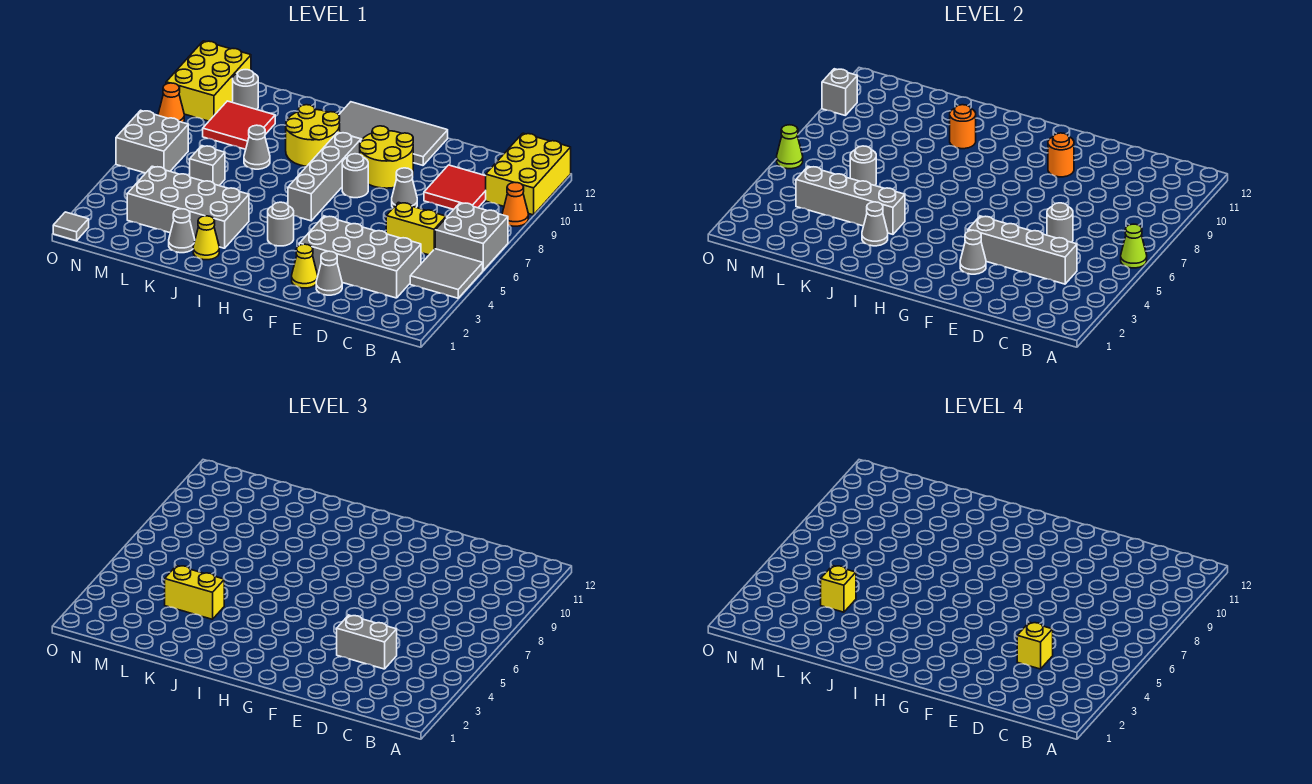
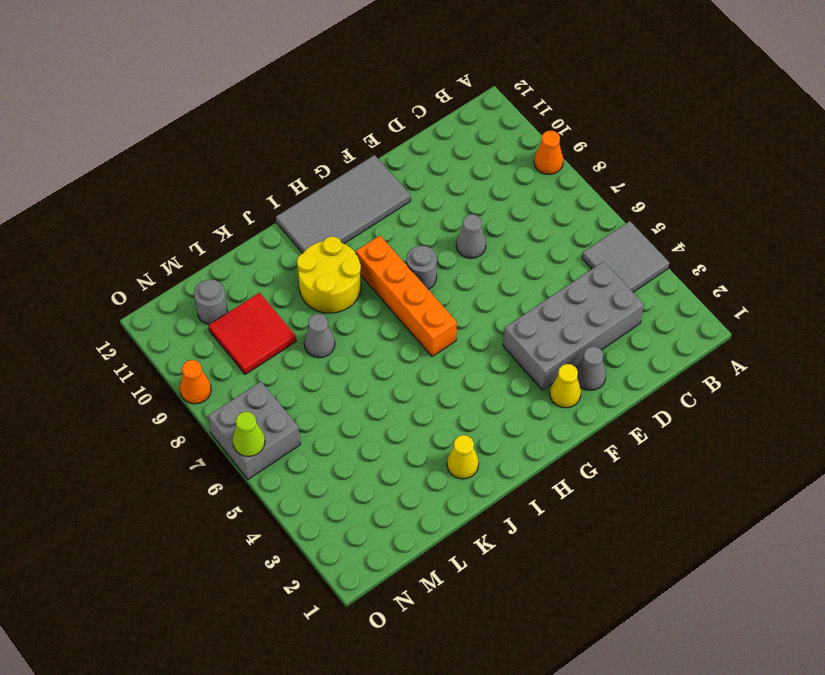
orange 1x4 brick [356,236,457,357] -> grey 1x4 brick [288,132,361,221]
none -> grey 2x2 brick [435,203,508,270]
none -> yellow 2x3 brick [486,133,571,215]
none -> yellow 1x2 brick [386,202,446,255]
none -> red 2x2 tile [424,165,486,209]

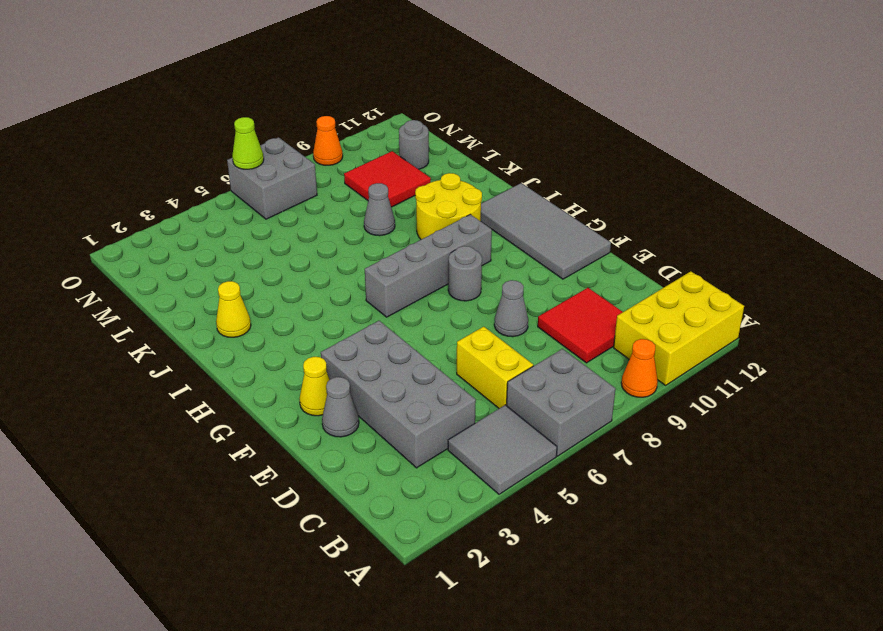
none -> yellow 2x2 round brick [360,126,413,188]
none -> grey 1x1 round brick [268,202,294,246]
none -> grey 2x4 brick [127,166,249,248]
none -> grey 1x1 cone [169,209,195,253]

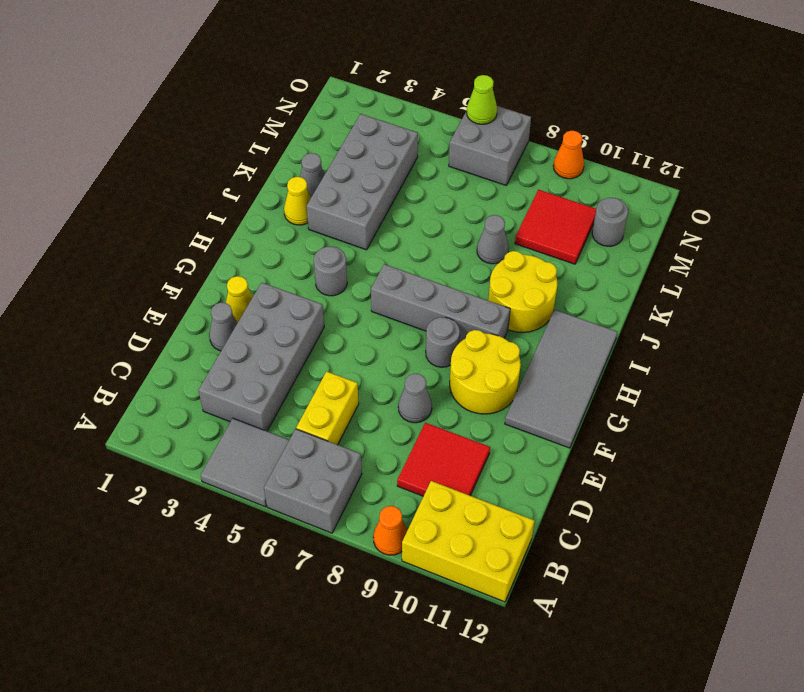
none -> grey 1x1 brick [190,146,225,185]
none -> yellow 2x3 brick [166,41,251,121]
none -> grey 1x1 tile [53,212,89,241]
none -> lime 1x1 cone [1121,224,1147,268]

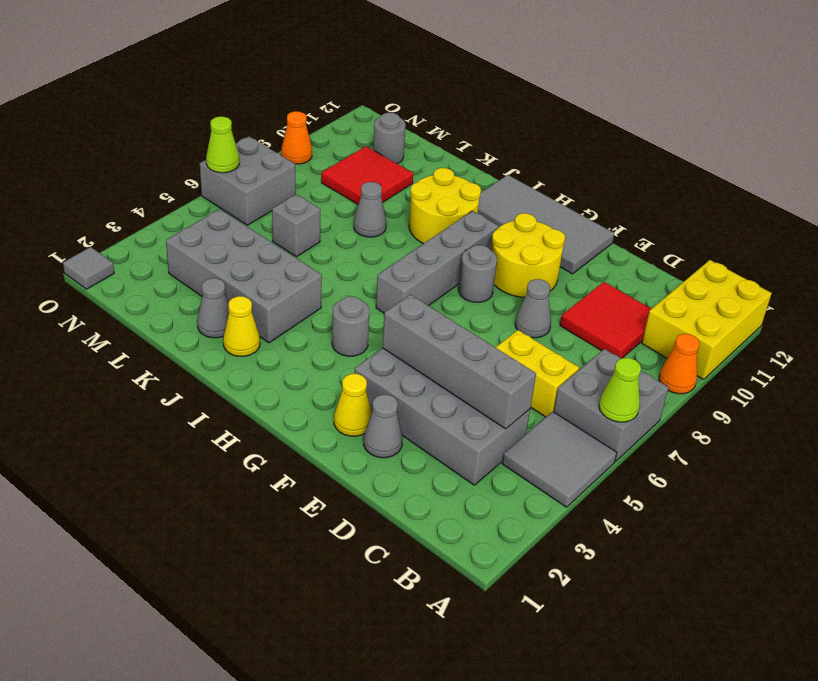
none -> yellow 2x3 brick [166,41,251,121]
none -> grey 1x1 round brick [1047,203,1073,242]
none -> grey 1x1 cone [960,230,986,274]
none -> orange 1x1 round brick [1048,133,1074,177]

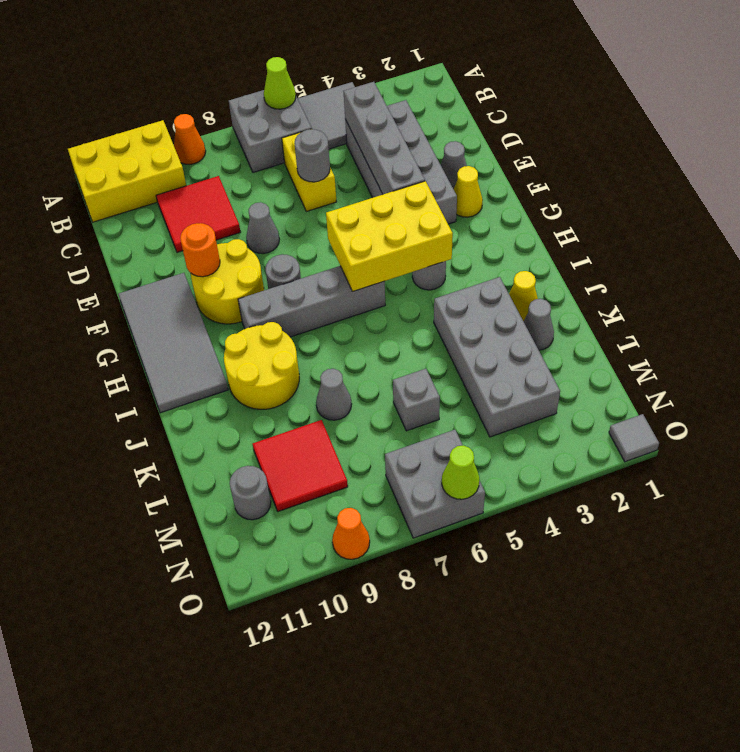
yellow 2x3 brick [326,181,453,291] -> yellow 2x3 brick moved to [166,41,251,121]
none -> grey 1x1 cone [960,230,986,274]
none -> grey 1x1 cone [862,202,888,246]
none -> grey 1x4 brick [796,166,905,234]
none -> orange 1x1 round brick [950,105,976,149]

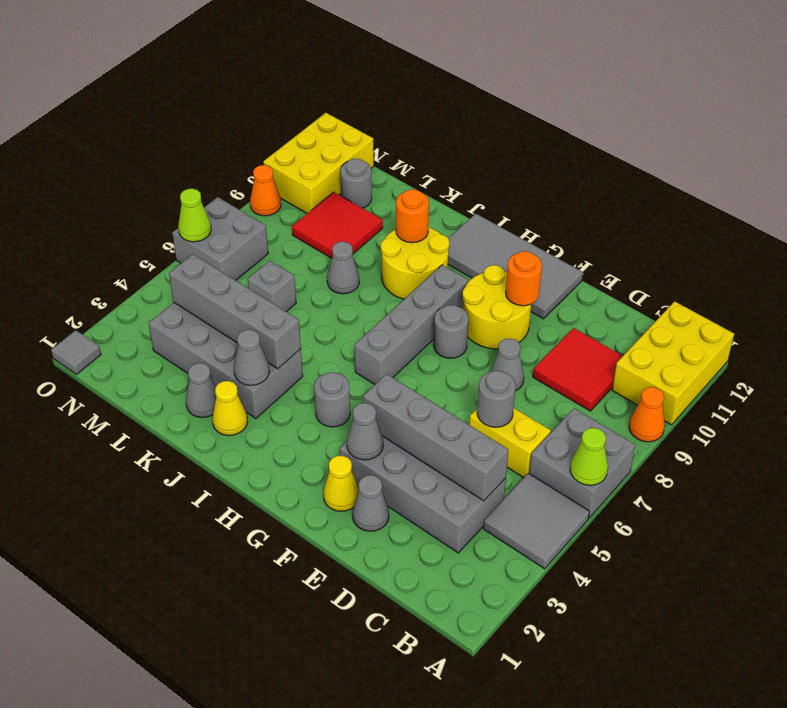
none -> grey 1x1 round brick [850,146,876,185]
none -> grey 1x1 brick [822,69,857,116]
none -> grey 1x2 brick [337,615,397,669]
none -> yellow 1x2 brick [165,565,224,619]

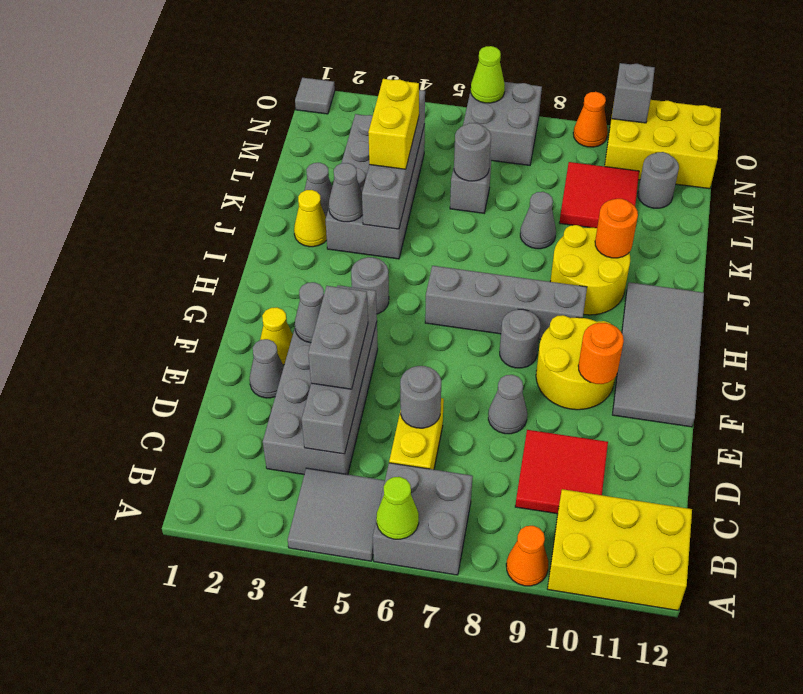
none -> yellow 1x1 brick [1017,622,1053,669]
none -> yellow 1x1 brick [821,565,856,612]

